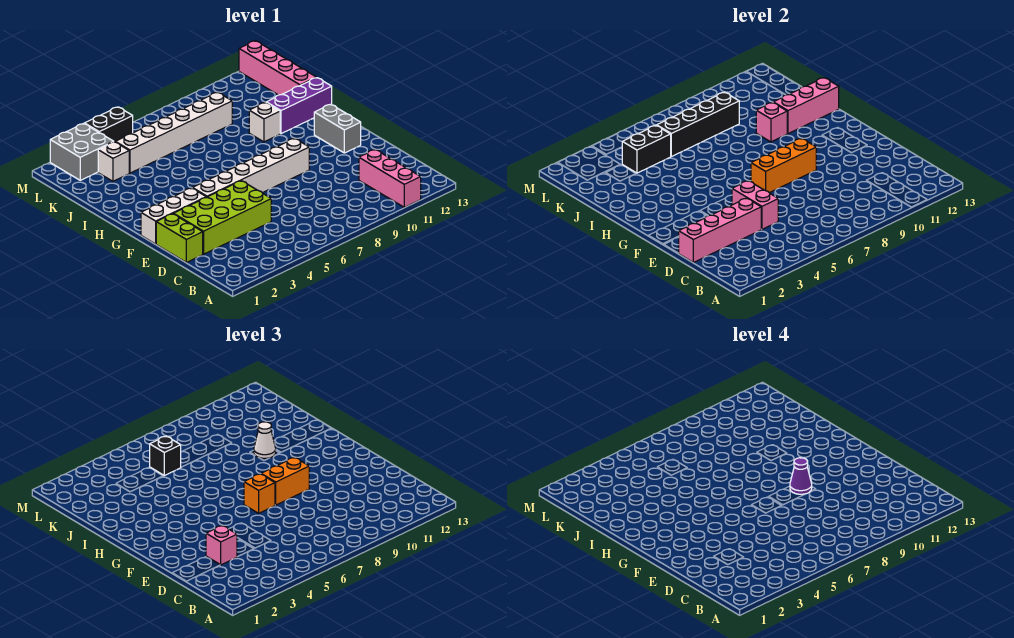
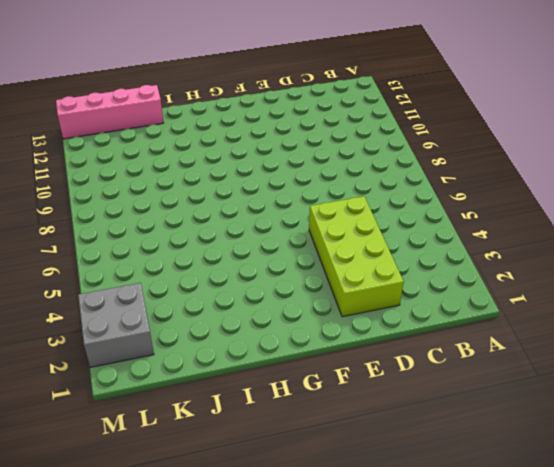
none -> pink 1x3 brick [359,149,421,207]
none -> lime 1x2 brick [156,214,203,262]
none -> white 1x3 brick [141,188,206,244]

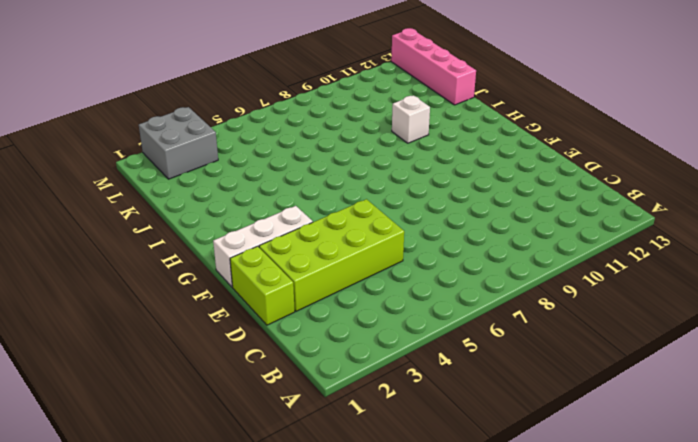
none -> pink 1x3 brick [359,149,421,207]
none -> white 1x6 brick [192,138,309,197]
none -> grey 1x2 brick [314,104,361,153]

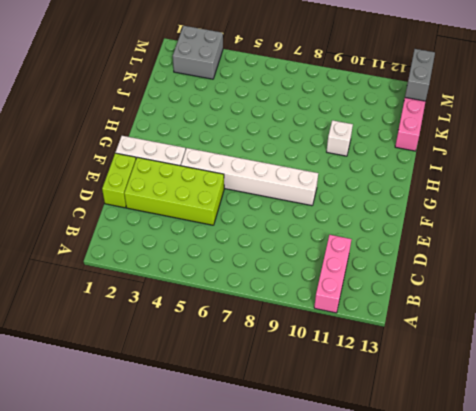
grey 1x2 brick [405,49,435,101] -> grey 1x2 brick moved to [314,104,361,153]
none -> purple 1x3 brick [266,78,332,134]
none -> white 1x1 brick [98,142,129,181]
none -> white 1x6 brick [116,92,232,173]

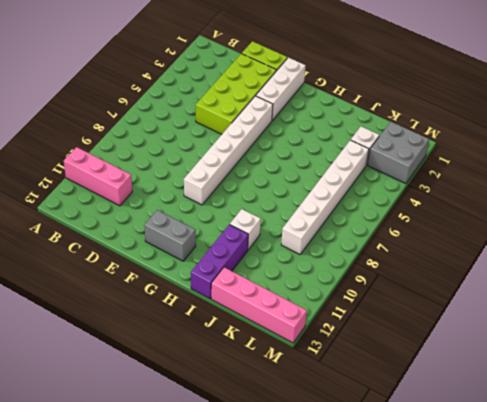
none -> black 1x2 brick [85,107,133,142]
none -> pink 1x4 brick [678,198,761,262]
none -> pink 1x2 brick [732,181,778,229]

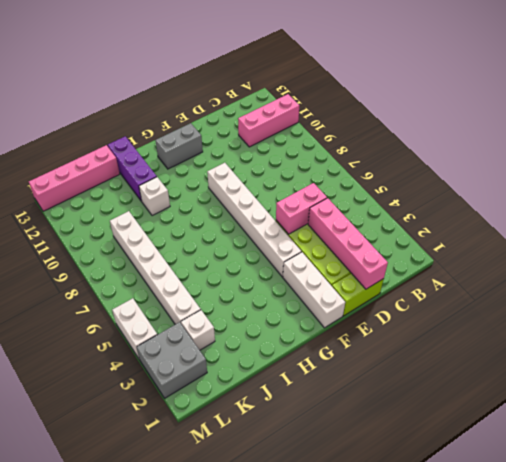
white 1x2 brick [112,298,157,358] -> black 1x2 brick [85,107,133,142]
none -> orange 1x3 brick [751,138,816,193]
none -> pink 1x1 brick [756,102,787,142]
none -> pink 1x3 brick [773,78,839,134]

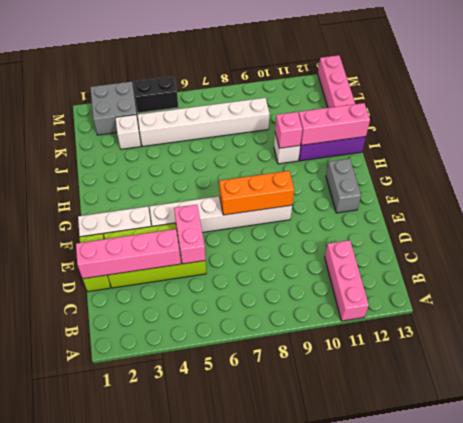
none -> black 1x2 brick [622,125,671,173]
none -> black 1x4 brick [657,92,739,157]
none -> pink 1x1 brick [206,525,237,565]

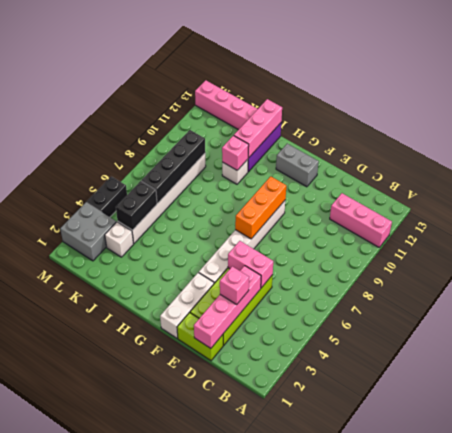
none -> orange 1x1 brick [244,474,275,513]
none -> orange 1x2 brick [261,457,309,505]
none -> white 1x1 cone [254,422,276,458]

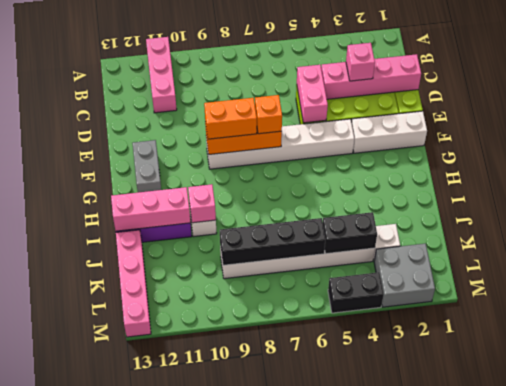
none -> white 1x1 cone [254,422,276,458]
none -> black 1x1 brick [150,436,181,476]
none -> purple 1x1 cone [790,458,812,494]

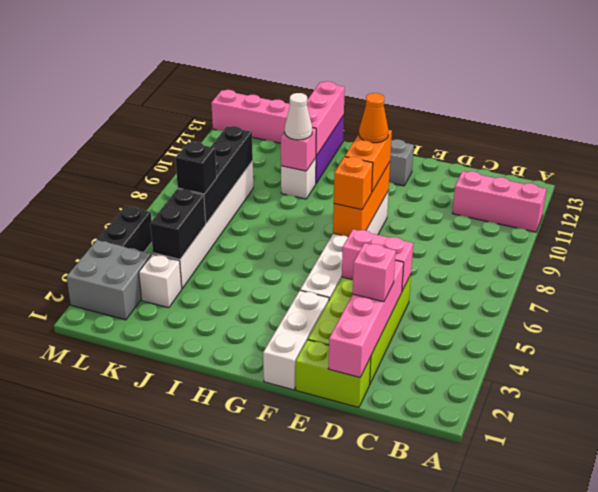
orange 1x1 cone [359,93,388,143] -> purple 1x1 cone [790,458,812,494]

